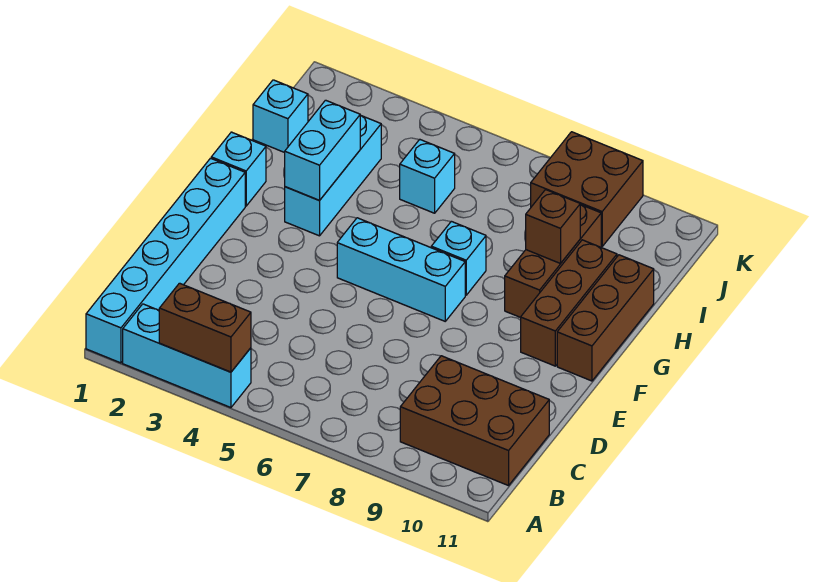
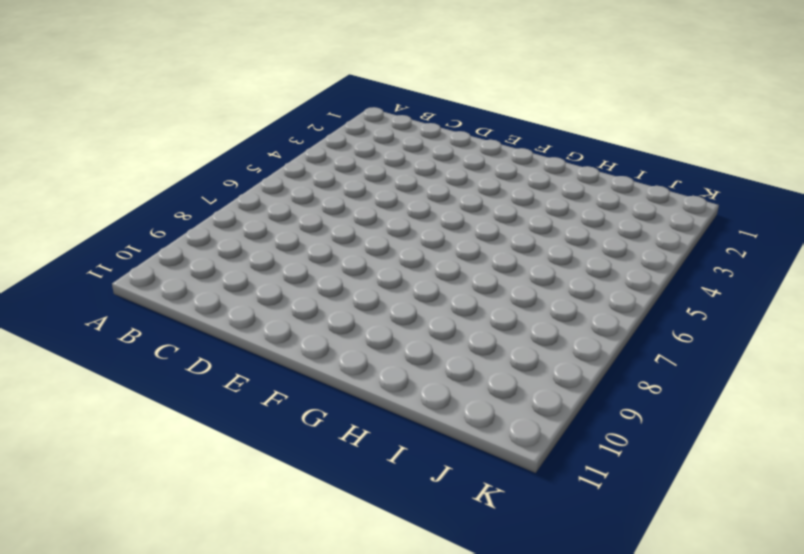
none -> cyan 1x6 brick [86,158,245,363]
none -> cyan 1x3 brick [123,304,251,408]
none -> brown 2x3 brick [400,356,549,486]

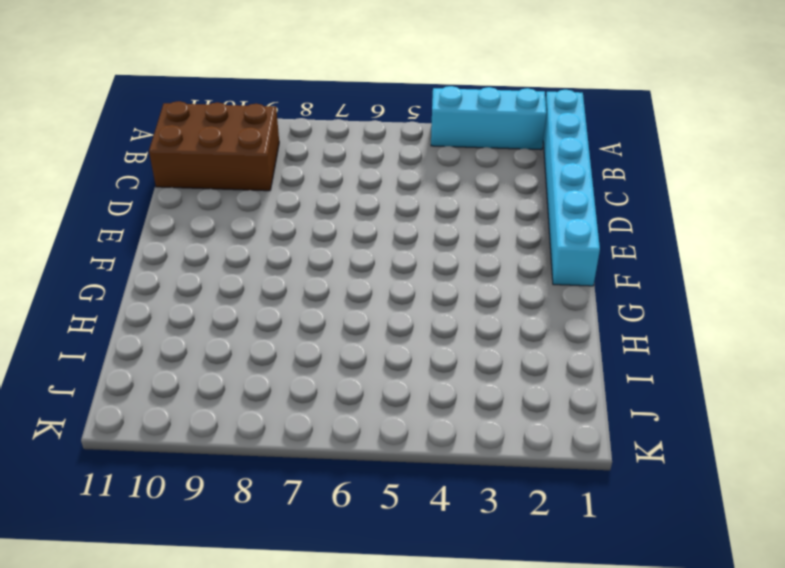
none -> cyan 1x3 brick [337,218,465,321]
none -> brown 1x3 brick [521,240,617,366]
none -> brown 1x3 brick [557,255,654,381]

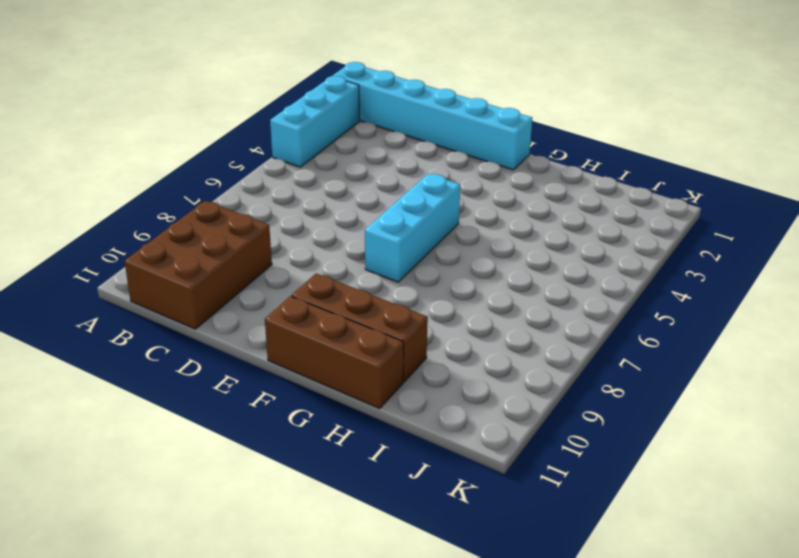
none -> cyan 1x1 brick [211,132,266,206]
none -> cyan 1x3 brick [285,115,381,236]
none -> cyan 1x1 brick [431,221,486,295]

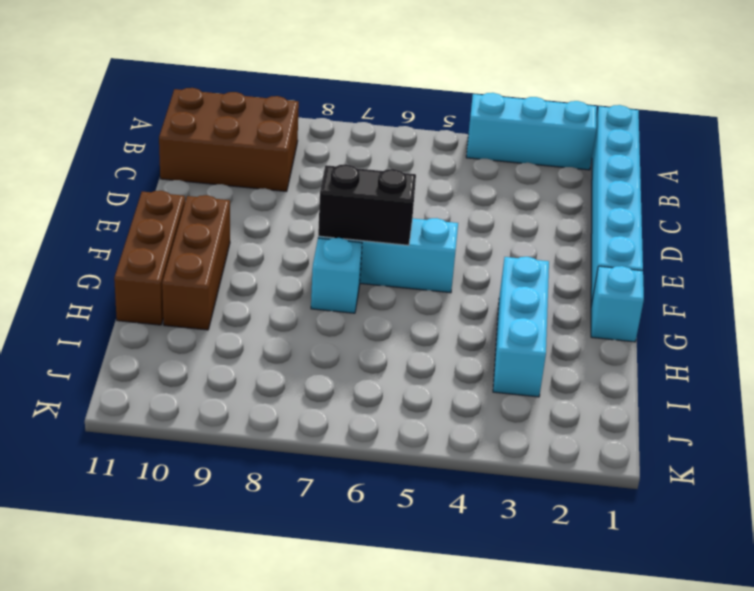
black 1x2 brick [318,164,416,245] -> none
none -> brown 1x3 brick [505,204,601,318]
none -> cyan 1x1 brick [253,80,308,153]
none -> cyan 1x1 brick [400,140,455,213]

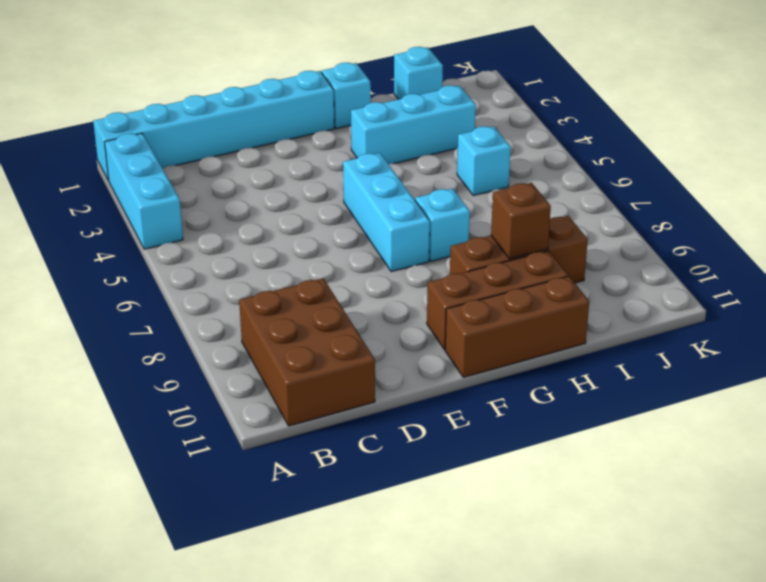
none -> brown 2x2 brick [531,132,643,247]
none -> brown 1x2 brick [159,283,251,372]
none -> cyan 1x2 brick [285,100,360,200]

